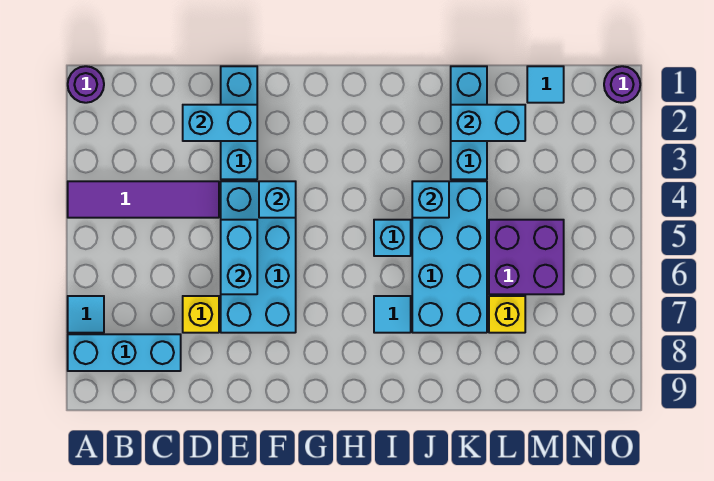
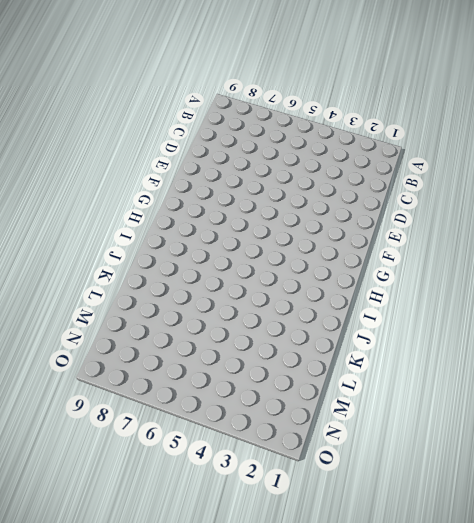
none -> purple 1x1 round brick [68,66,104,103]
none -> purple 1x4 tile [68,181,219,218]
none -> cyan 1x1 tile [68,296,104,333]

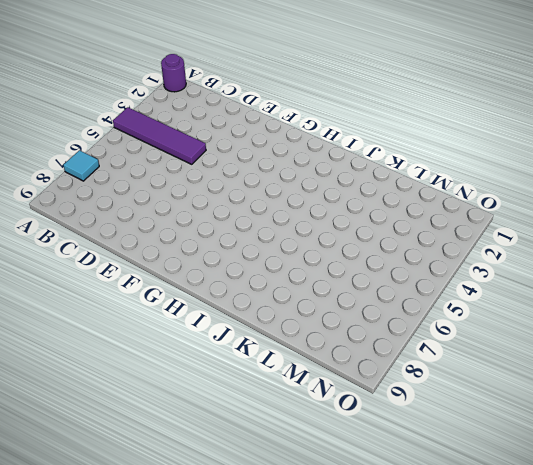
none -> cyan 1x3 brick [68,334,181,371]
none -> yellow 1x1 brick [183,296,219,333]
none -> cyan 1x3 brick [221,66,257,179]

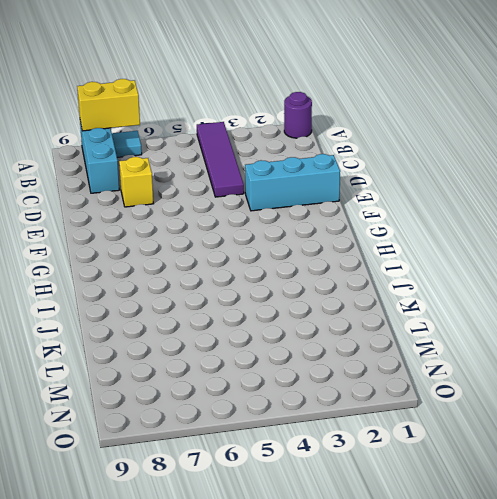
yellow 1x2 brick [77,79,140,131] -> none
none -> cyan 2x4 brick [221,181,296,333]
none -> cyan 1x1 brick [374,220,411,256]
none -> cyan 1x1 tile [374,296,411,333]

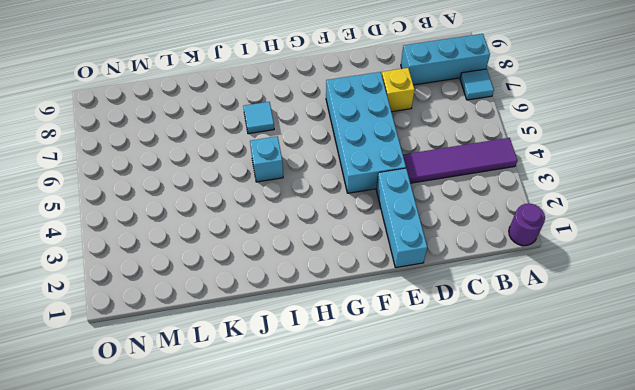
none -> cyan 2x4 brick [412,181,487,333]
none -> cyan 1x3 brick [451,66,487,179]
none -> purple 2x2 brick [489,220,564,294]

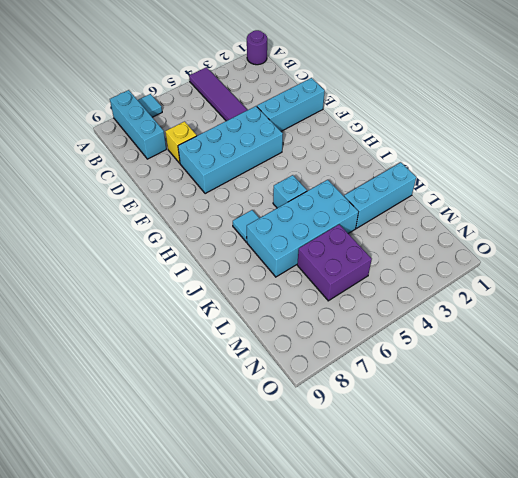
none -> yellow 1x1 brick [489,296,525,333]
none -> cyan 1x1 tile [527,66,564,103]
none -> purple 1x1 round brick [604,66,640,103]

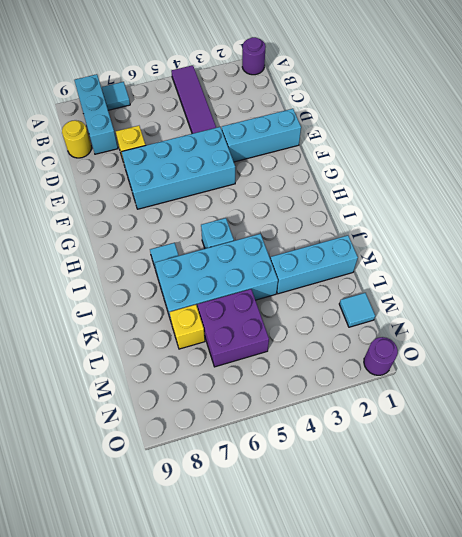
yellow 1x1 round brick [62,120,91,158] -> none
none -> cyan 1x2 brick [183,105,257,141]
none -> cyan 1x2 brick [221,220,257,294]
none -> cyan 1x1 brick [259,181,296,218]

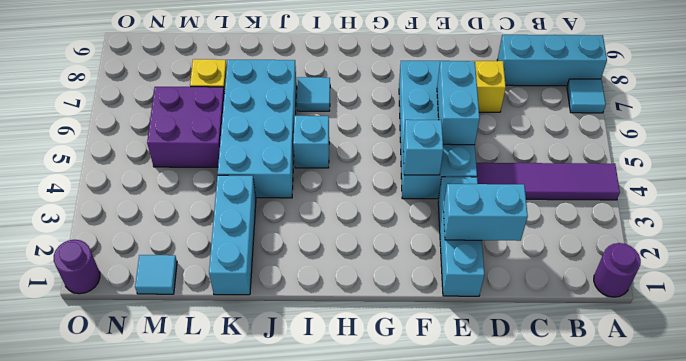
none -> cyan 1x1 brick [412,181,449,218]
none -> cyan 1x2 brick [451,105,525,141]

